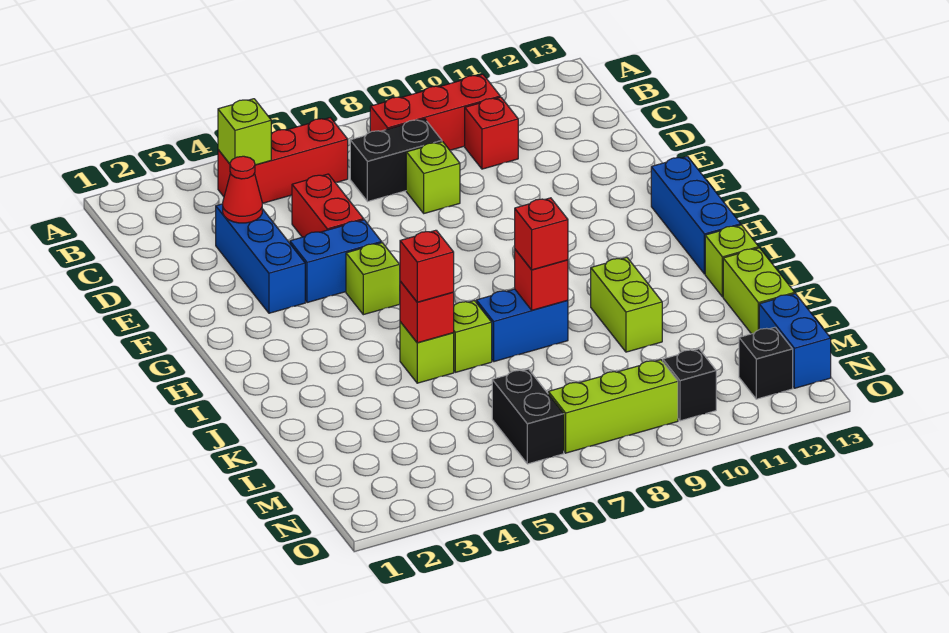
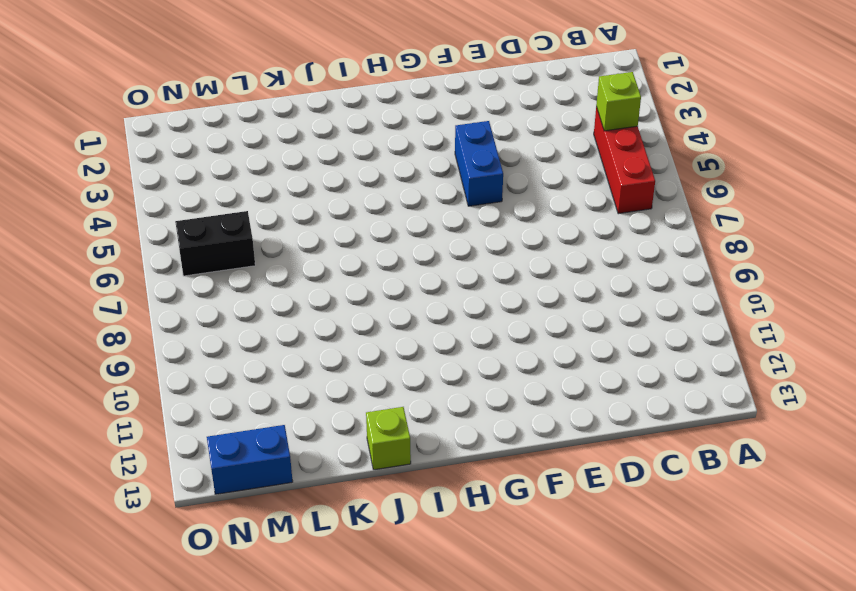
none -> red 1x3 brick [370,74,500,150]
none -> black 1x2 brick [350,119,442,202]
none -> red 1x1 brick [465,97,518,169]

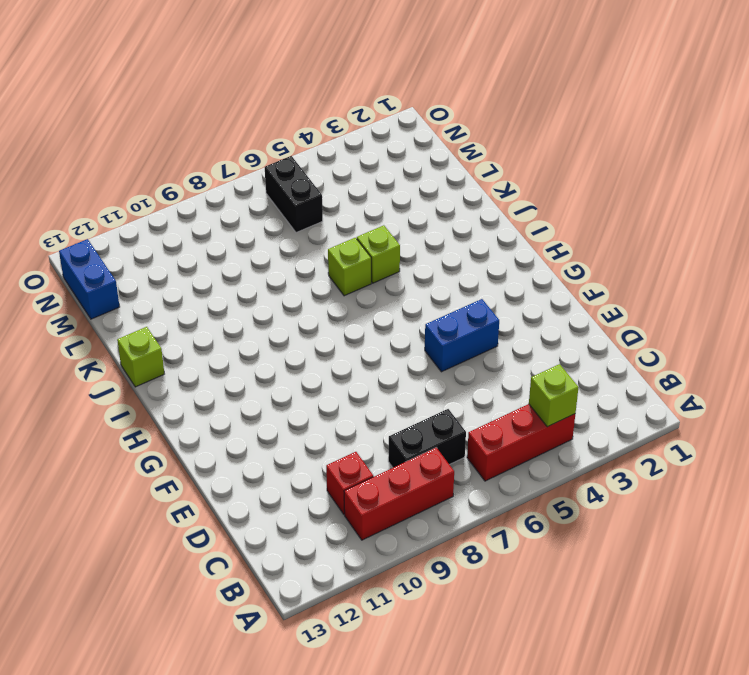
none -> blue 1x3 brick [216,204,305,313]
none -> red 1x2 brick [292,174,364,237]
none -> lime 1x1 brick [406,142,460,213]

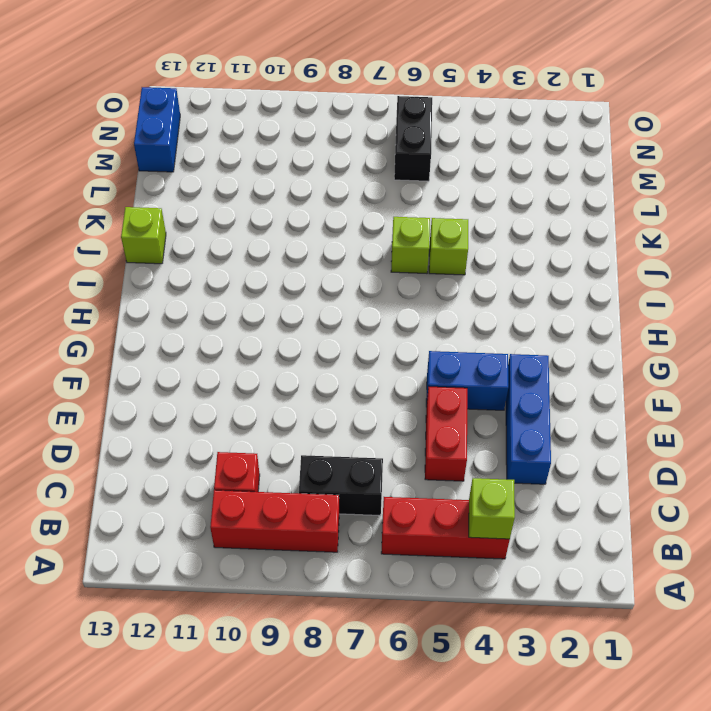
none -> lime 1x1 brick [406,142,460,213]
none -> lime 1x1 brick [346,243,400,315]
none -> blue 1x3 brick [651,156,741,274]

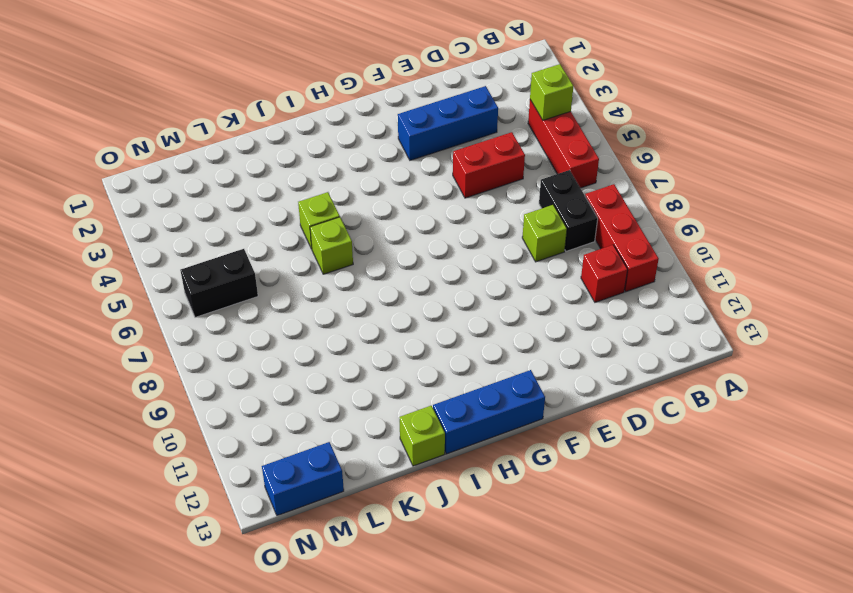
none -> blue 1x2 brick [290,220,382,303]
none -> lime 1x1 brick [346,243,400,315]
none -> blue 1x2 brick [476,289,568,362]

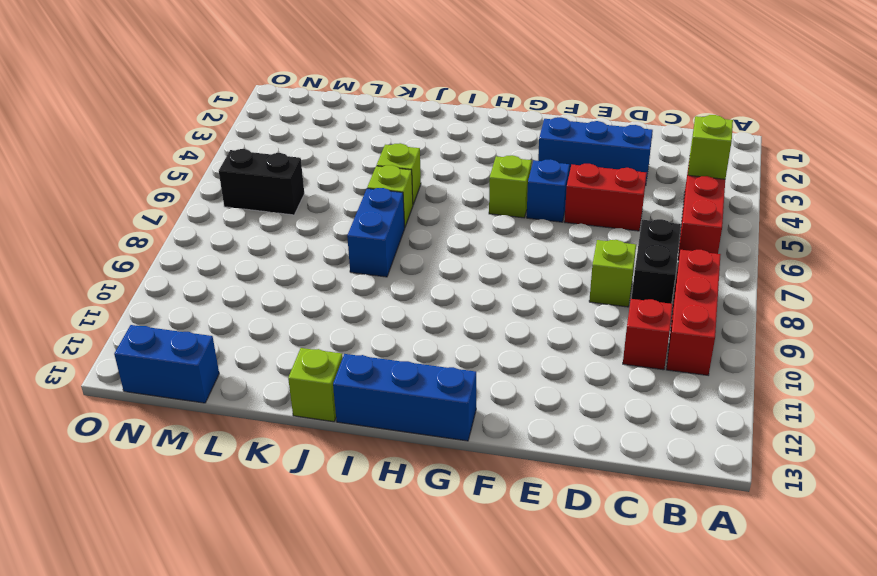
blue 1x1 brick [527,159,569,222] -> blue 1x2 brick [290,220,382,303]
none -> lime 1x2 brick [591,257,662,352]
none -> lime 1x2 brick [723,248,795,334]
none -> lime 1x3 brick [548,360,678,453]

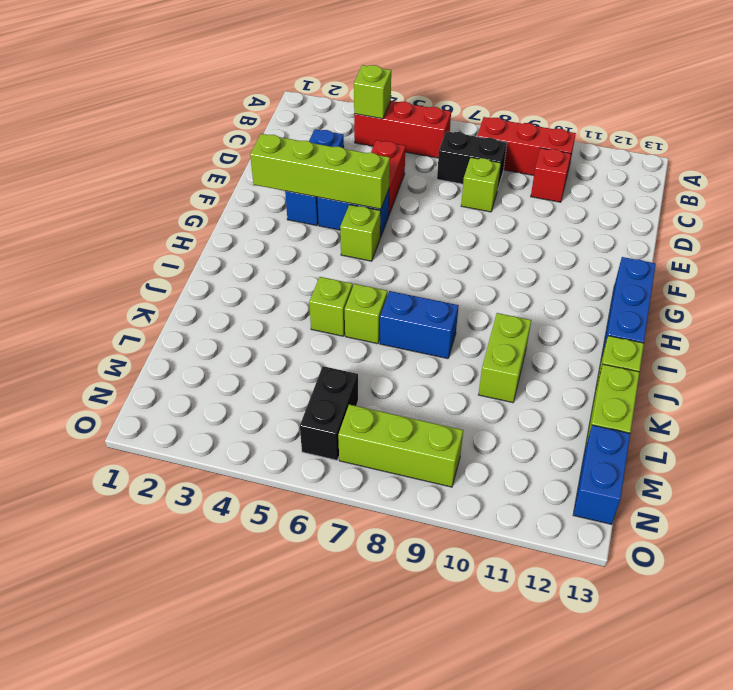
lime 1x4 brick [250,134,390,209] -> none
none -> black 1x1 brick [663,349,716,421]
none -> black 1x1 brick [739,327,793,399]
none -> red 1x1 cone [223,156,262,223]

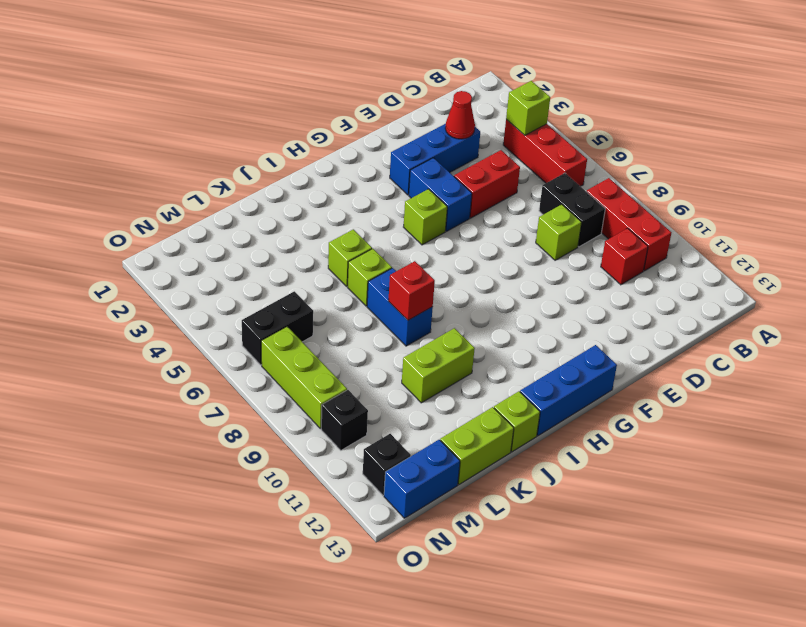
none -> red 1x1 brick [400,281,454,343]
none -> red 1x1 brick [400,230,454,302]
none -> red 1x1 brick [515,198,568,270]

